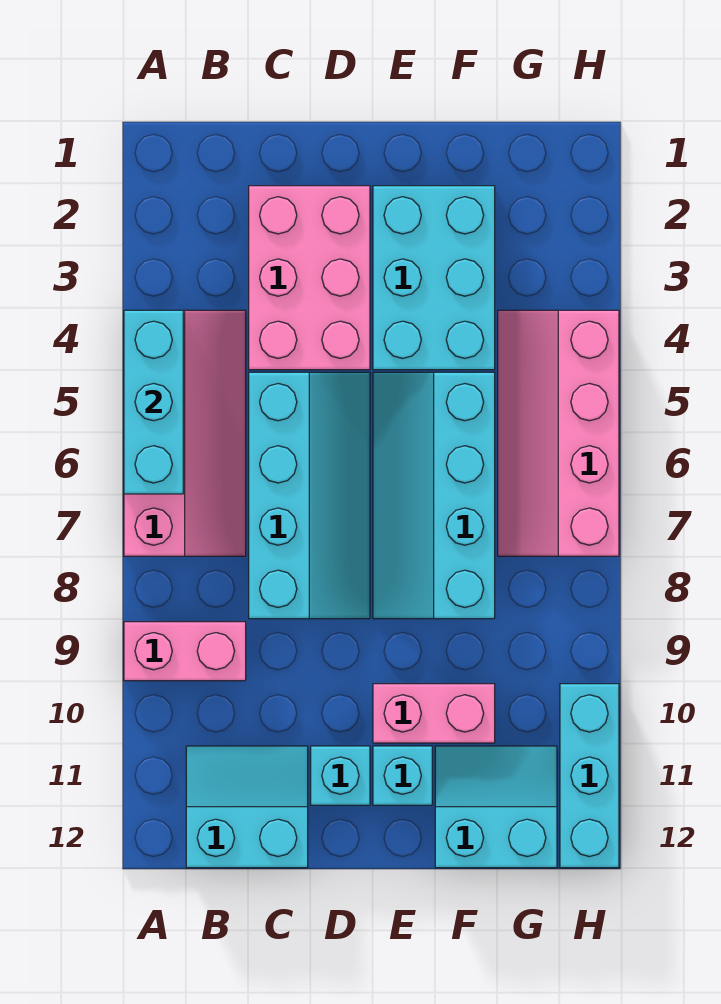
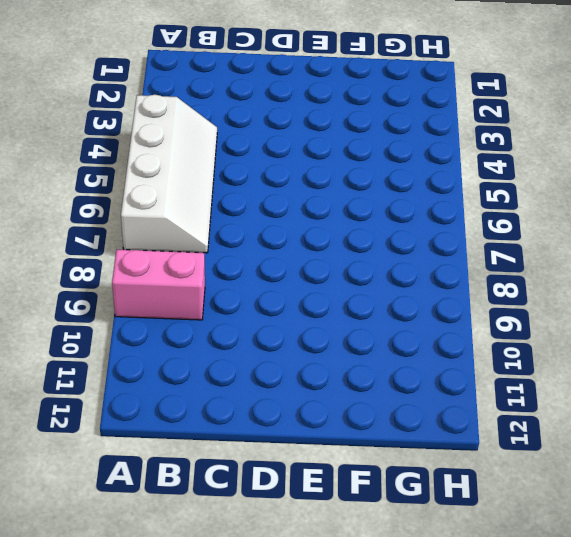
white 2x4 slope [121,95,217,253] -> pink 2x4 slope [124,310,246,556]
none -> cyan 2x2 slope [186,746,308,868]
none -> pink 2x3 brick [249,186,370,370]
none -> cyan 2x4 slope [249,372,370,619]

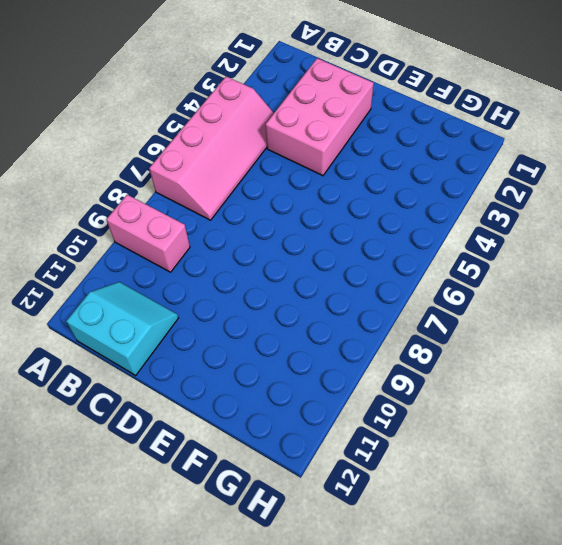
none -> cyan 2x4 slope [249,372,370,619]
none -> cyan 1x1 brick [311,746,370,805]
none -> cyan 2x3 brick [373,186,495,370]

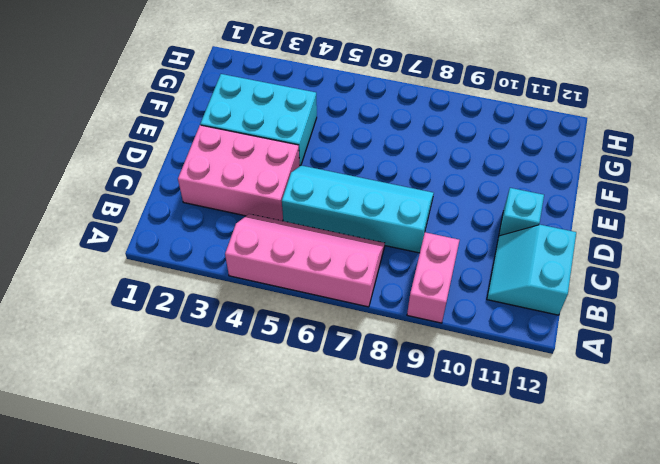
none -> cyan 2x4 slope [373,372,495,619]
none -> pink 1x2 brick [373,684,495,743]
none -> cyan 1x1 brick [373,746,432,805]

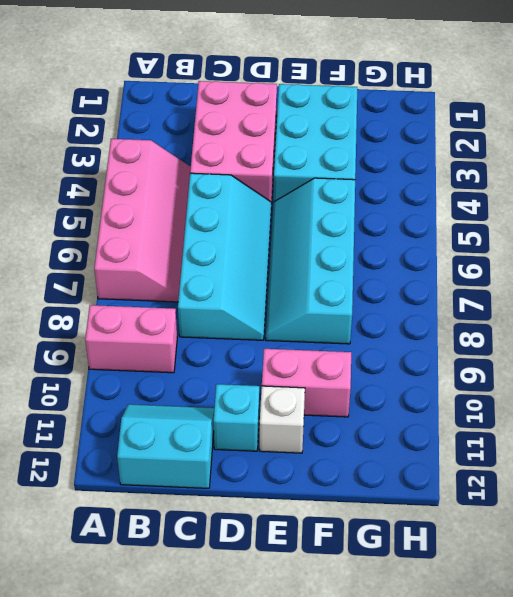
white 1x1 brick [260,386,305,453] -> cyan 1x1 brick [373,746,432,805]
none -> cyan 2x2 slope [435,746,557,868]
none -> pink 2x4 slope [498,310,619,556]
none -> cyan 1x3 brick [560,684,619,868]

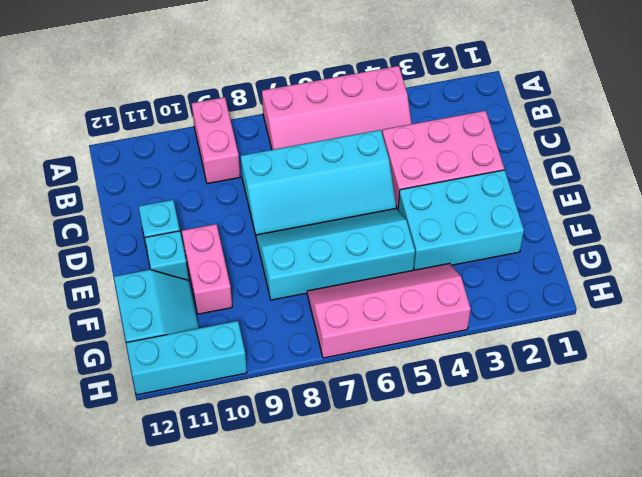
none -> cyan 2x2 slope [186,746,308,868]
none -> cyan 1x3 brick [124,310,183,494]

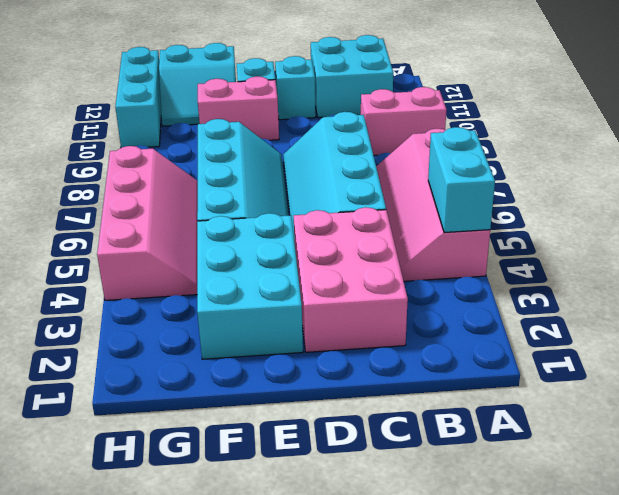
cyan 1x2 brick [428,127,495,233] -> cyan 1x3 brick [124,310,183,494]
cyan 2x2 brick [311,35,393,118] -> cyan 2x2 slope [186,746,308,868]

